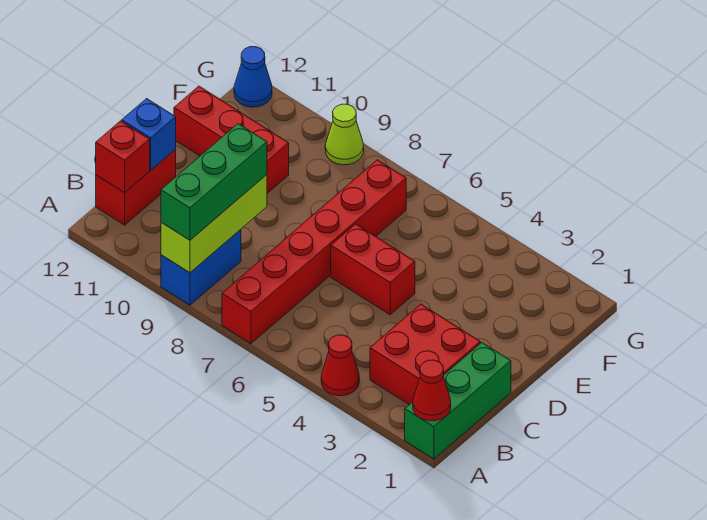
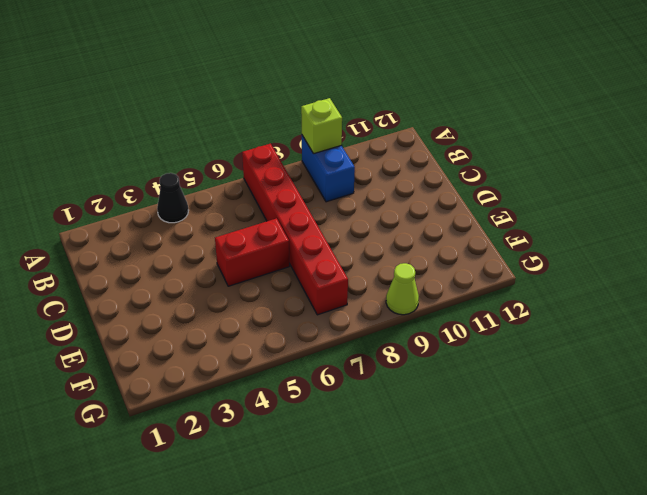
black 1x1 cone [157,173,189,223] -> red 1x1 cone [321,335,359,396]
lime 1x1 brick [301,98,342,154] -> lime 1x3 brick [161,175,267,273]
none -> green 1x3 brick [405,343,511,459]
none -> red 2x2 brick [370,304,480,405]
none -> red 1x2 brick [96,149,176,225]

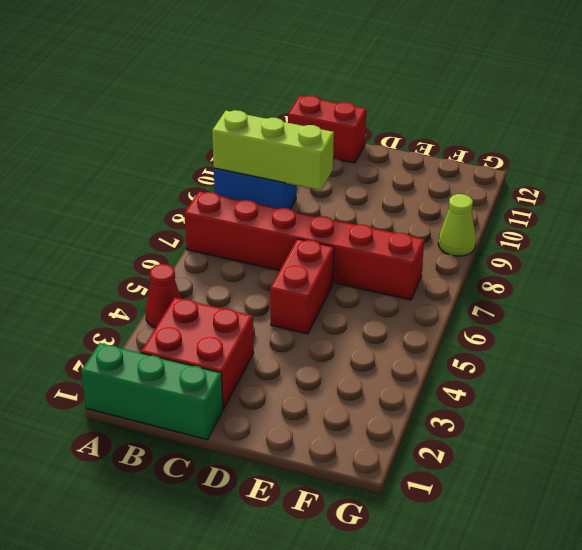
none -> red 1x3 brick [174,86,289,193]
none -> blue 1x1 cone [234,47,272,107]
none -> red 1x1 cone [413,360,451,421]

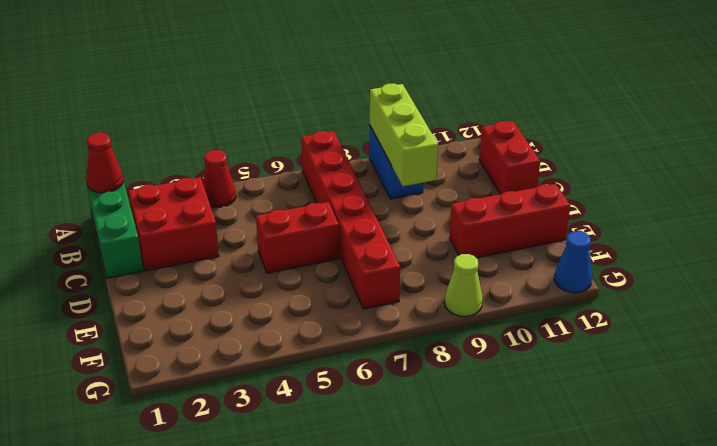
none -> red 1x1 brick [96,121,150,193]
none -> blue 1x1 brick [122,99,176,170]
none -> green 1x3 brick [161,124,267,240]

